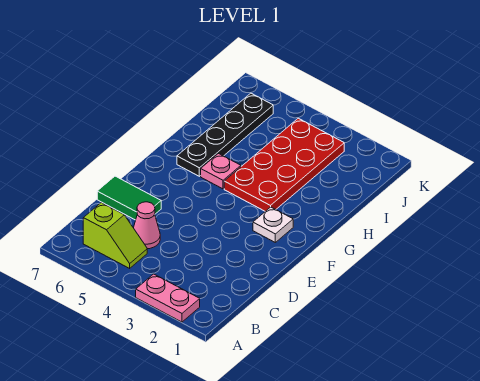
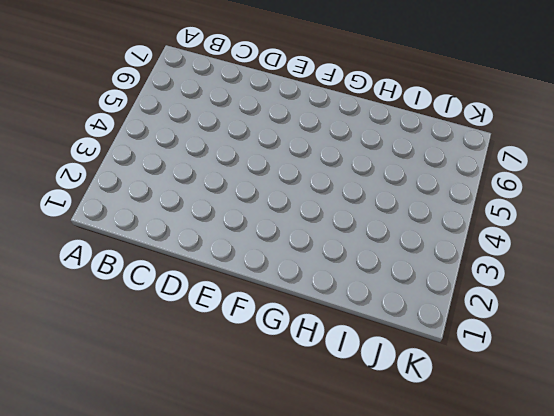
none -> pink 1x2 plate [136,274,200,322]
none -> lime 1x2 slope [83,203,147,268]

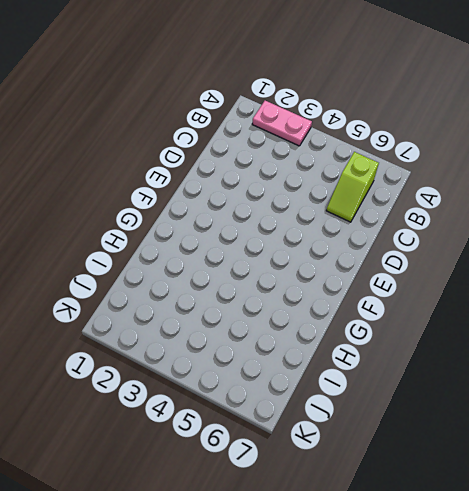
lime 1x2 slope [326,152,379,222] -> lime 1x2 slope turned to [83,203,147,268]
none -> pink 1x1 cone [134,202,160,249]
none -> green 1x2 tile [97,176,161,220]

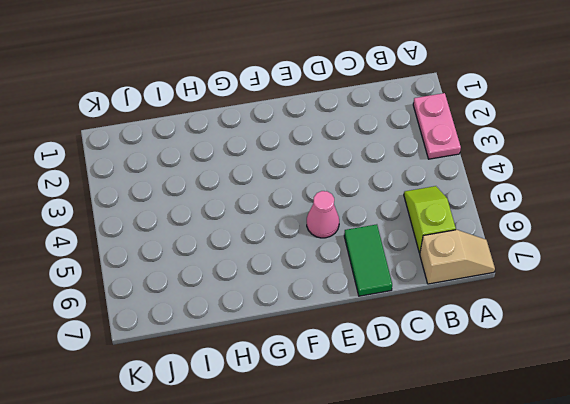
tan 1x2 slope [420,230,495,284] -> none
pink 1x1 cone [307,191,339,238] -> pink 1x1 cone moved to [134,202,160,249]
none -> white 1x1 plate [253,207,293,242]
none -> red 2x4 plate [224,118,344,211]

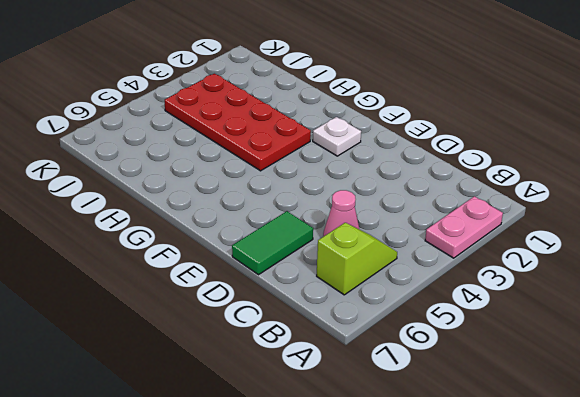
none -> pink 1x1 plate [201,154,241,189]
none -> black 1x4 plate [177,93,273,176]

